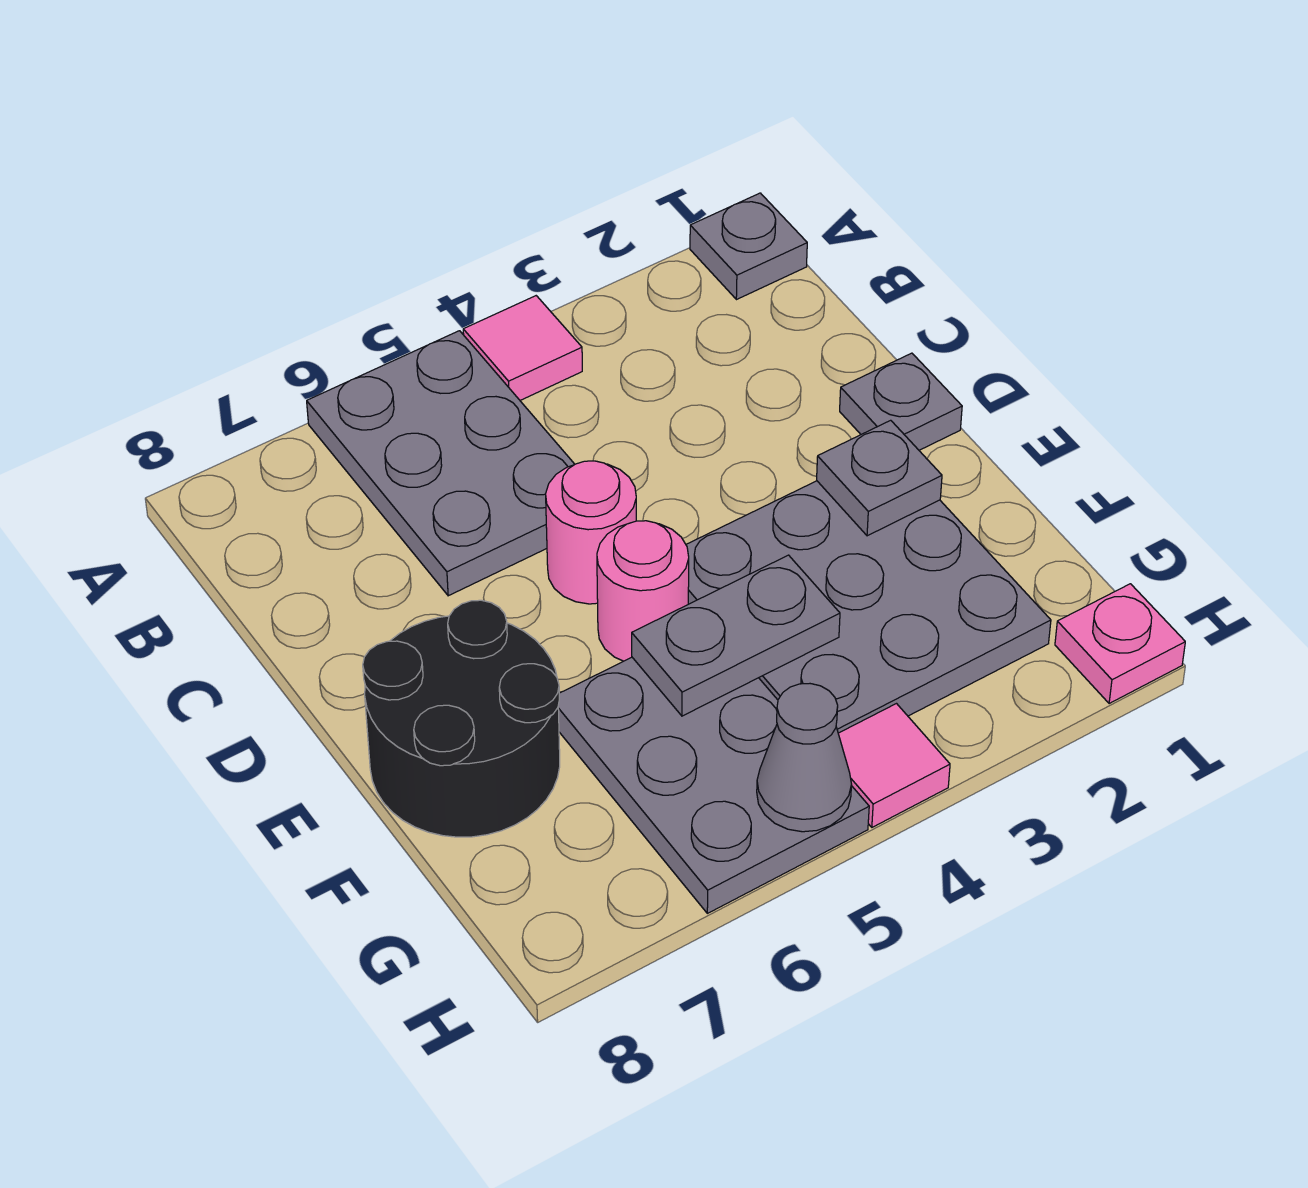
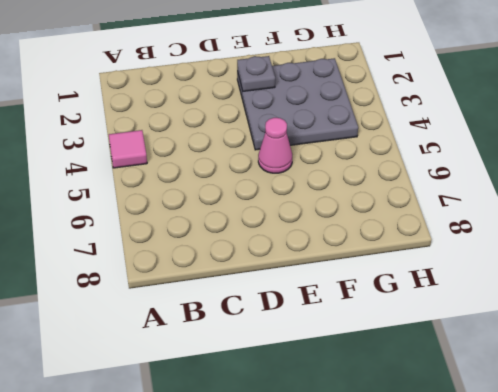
pink 1x1 cone [258,118,292,173] -> pink 1x1 round brick [597,521,689,661]
none -> grey 1x1 plate [690,193,807,300]
none -> grey 2x3 plate [307,331,575,596]
none -> grey 1x1 plate [840,353,962,450]

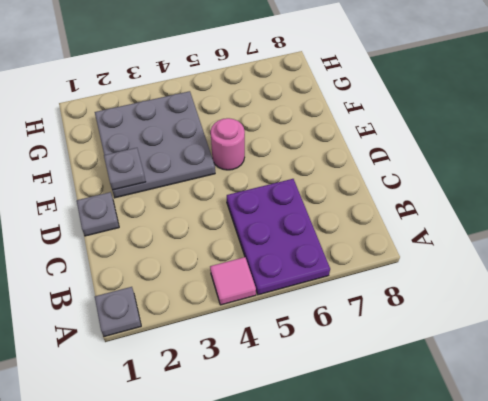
purple 2x3 plate [227,179,330,295] -> grey 2x3 plate [307,331,575,596]
none -> pink 1x1 round brick [546,461,636,604]
none -> black 2x2 round brick [363,600,560,837]
none -> grey 2x3 plate [558,657,869,913]

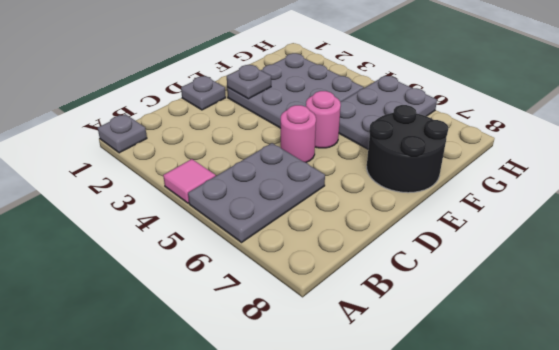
none -> pink 1x1 plate [1055,584,1185,704]
none -> pink 1x1 tile [838,704,950,827]
none -> grey 1x2 plate [632,555,840,716]

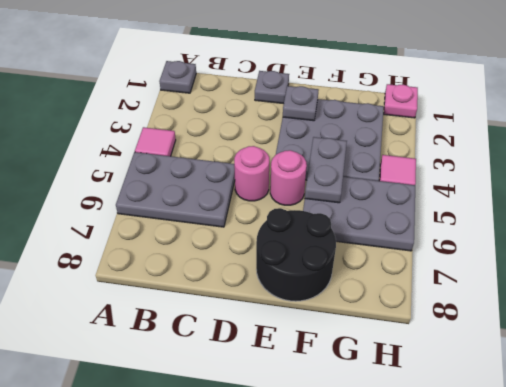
none -> grey 1x1 cone [757,684,851,832]

